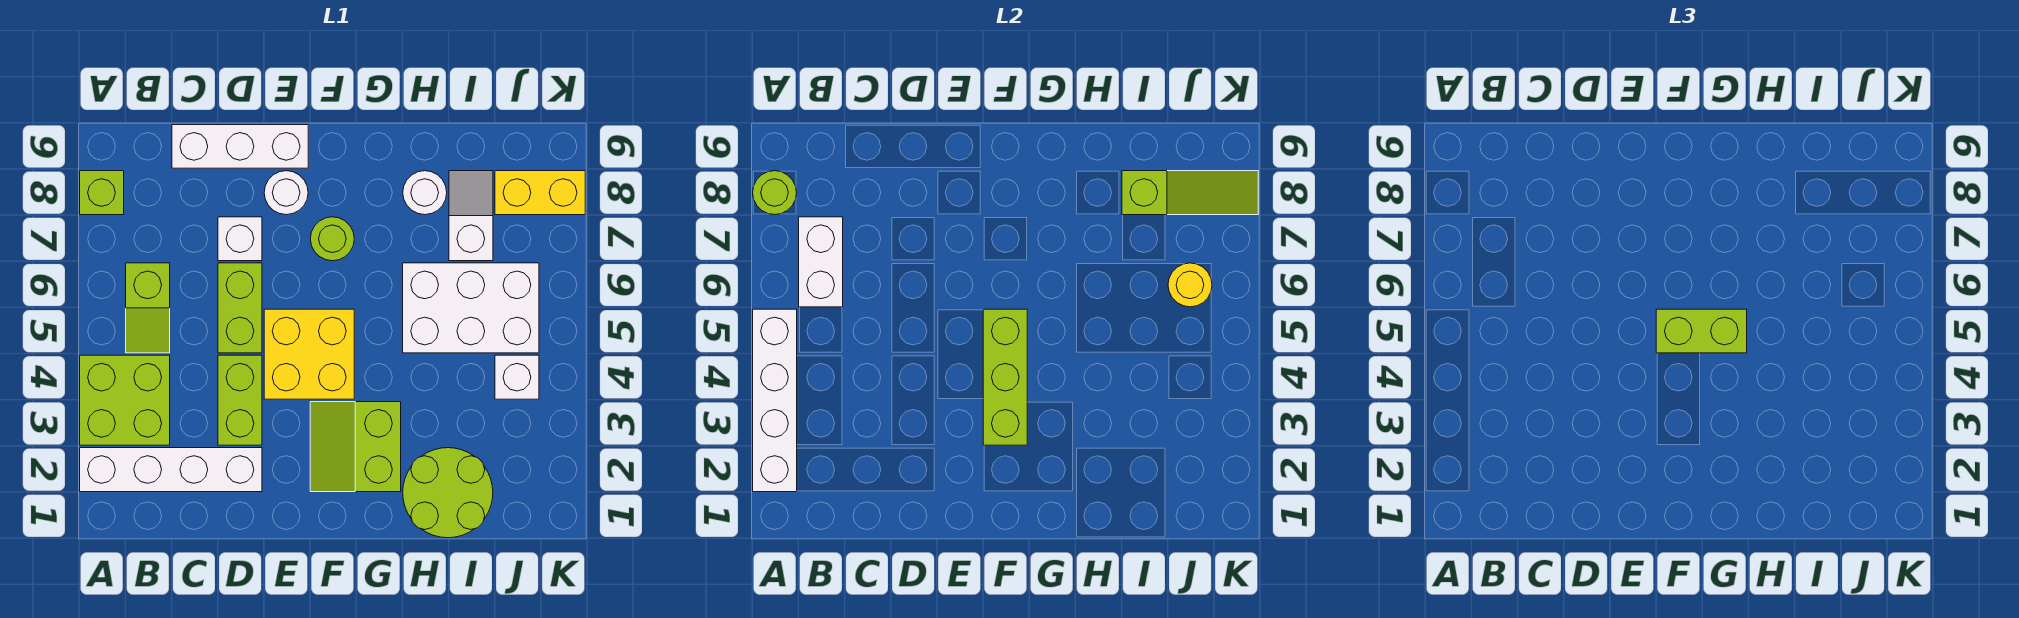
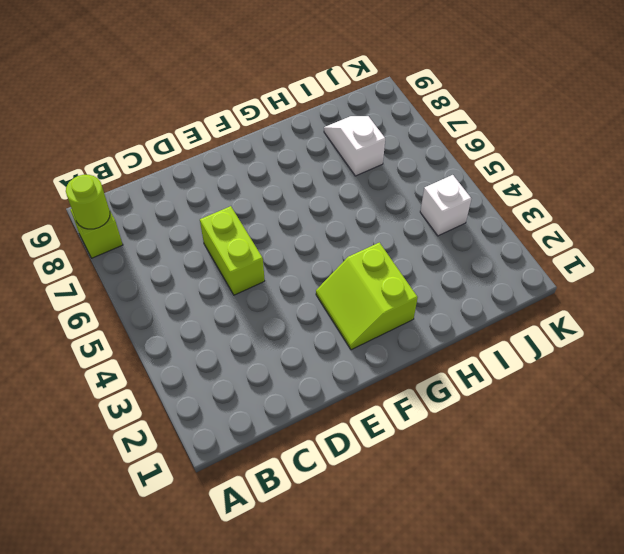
none -> white 1x4 brick [80,448,262,492]
none -> lime 2x2 brick [80,355,170,445]
none -> lime 1x2 slope [126,263,170,353]

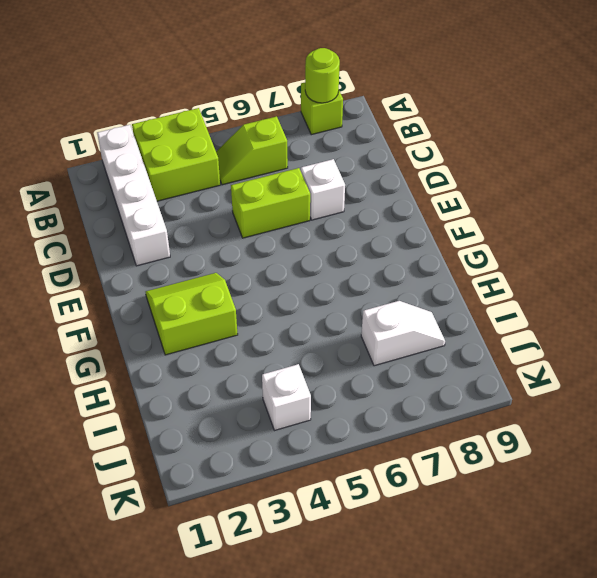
none -> white 1x3 brick [172,125,308,168]
none -> lime 1x2 brick [218,355,262,445]
none -> yellow 2x2 brick [264,309,354,399]

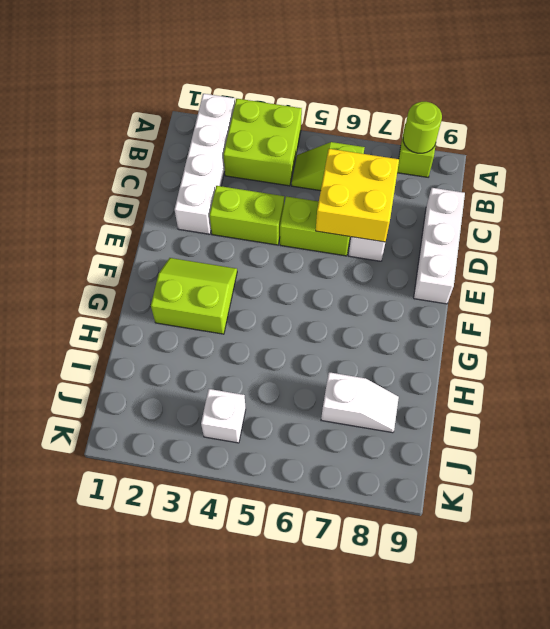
yellow 2x2 brick [316,149,399,242] -> yellow 2x2 brick moved to [264,309,354,399]
none -> white 1x1 round brick [264,171,308,215]
none -> lime 1x1 round brick [310,217,354,261]
none -> lime 2x2 round brick [403,448,493,538]

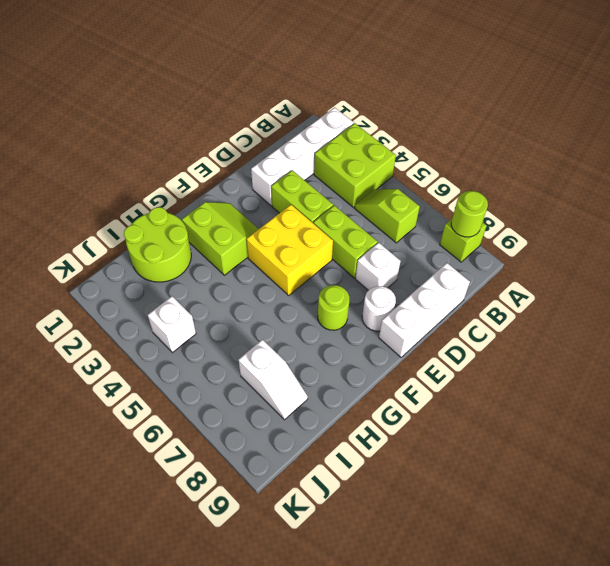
none -> white 2x3 brick [403,263,539,353]
none -> white 1x1 round brick [403,171,447,215]
none -> yellow 1x2 brick [495,171,585,215]

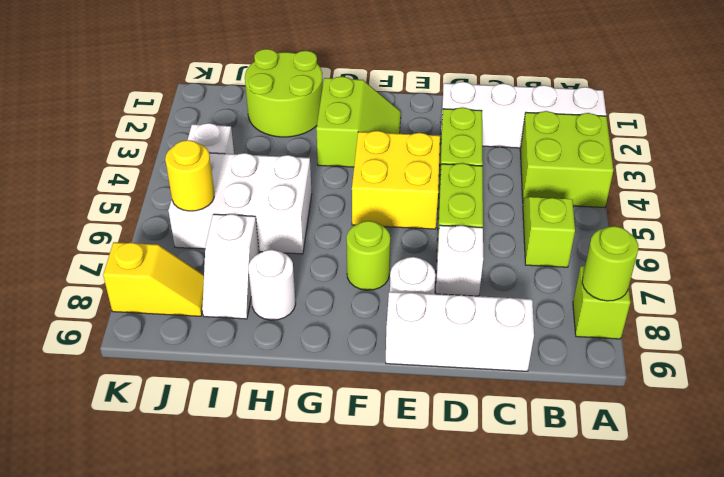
yellow 1x2 slope [103,242,204,316] -> yellow 1x2 brick [495,171,585,215]
none -> white 1x4 brick [753,309,797,492]
none -> white 1x2 brick [799,217,843,307]
none -> lime 1x3 brick [983,309,1027,445]

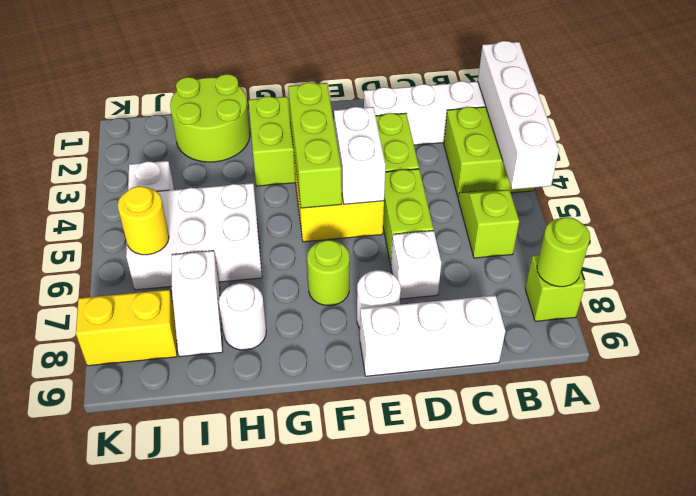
white 1x2 brick [334,107,385,204] -> white 1x2 brick moved to [799,217,843,307]
none -> lime 1x3 slope [1122,171,1258,215]
none -> lime 1x2 brick [1656,309,1747,353]

